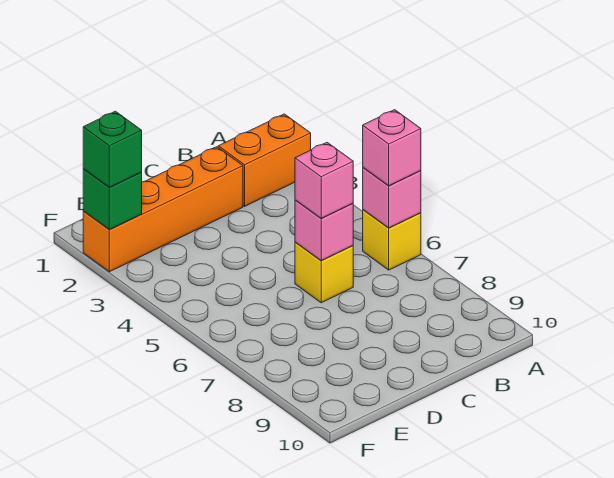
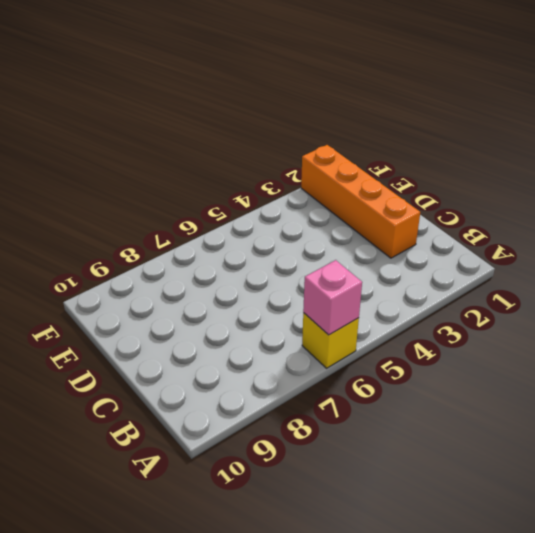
none -> orange 1x2 brick [218,114,311,206]
none -> yellow 1x1 brick [295,242,353,303]

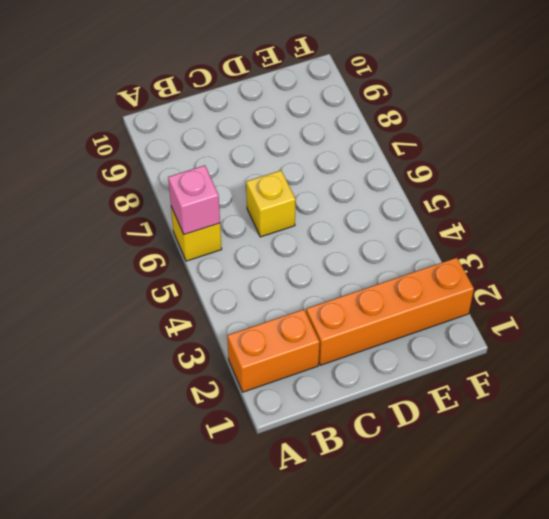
none -> pink 1x1 brick [295,200,353,260]
none -> green 1x1 brick [83,169,142,230]

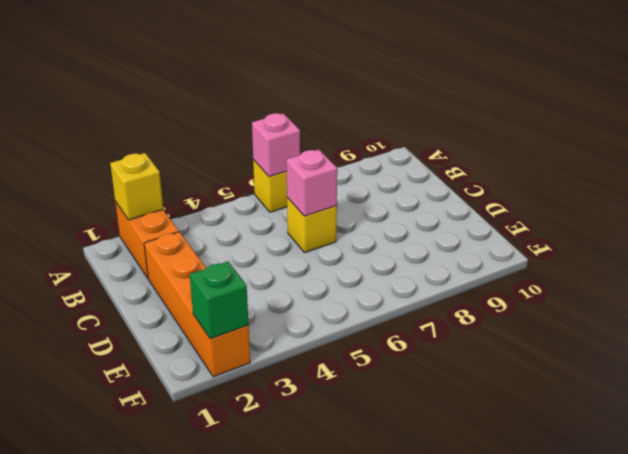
yellow 1x1 brick [110,153,163,220] -> none
none -> pink 1x1 brick [363,110,421,186]
none -> pink 1x1 brick [295,143,353,218]

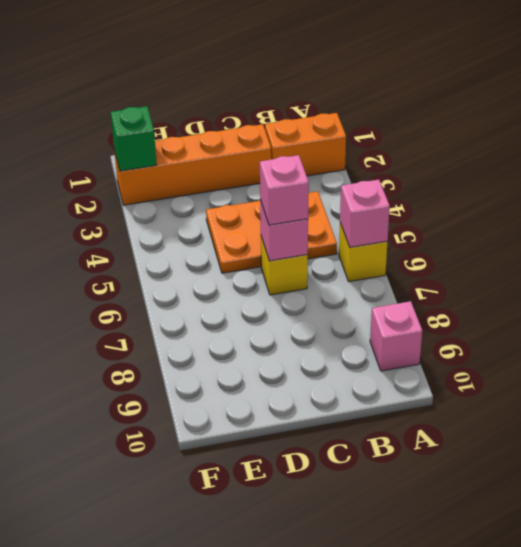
pink 1x1 brick [370,301,422,371] -> pink 1x1 brick moved to [363,110,421,186]
orange 2x3 plate [206,191,337,273] -> none
none -> green 1x1 brick [83,111,142,188]

